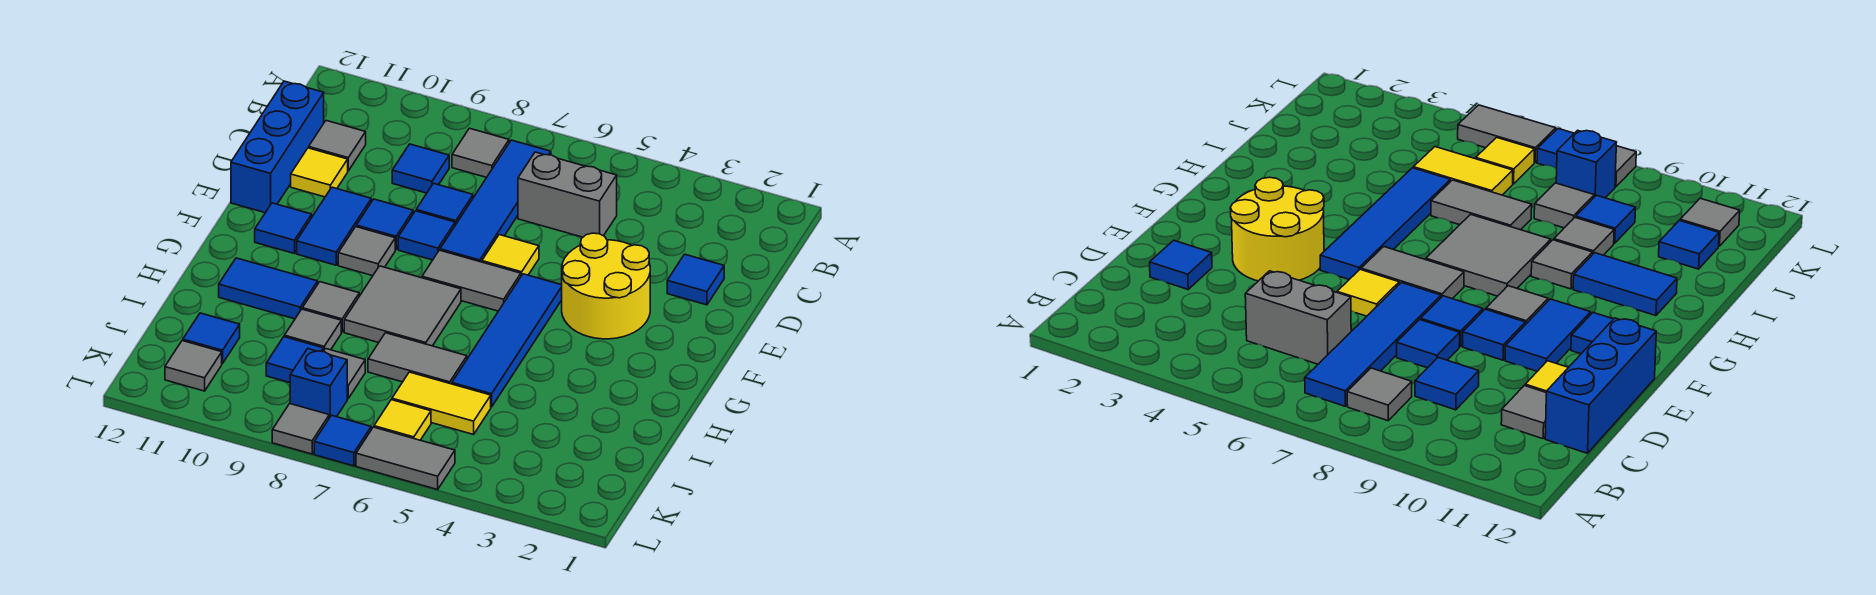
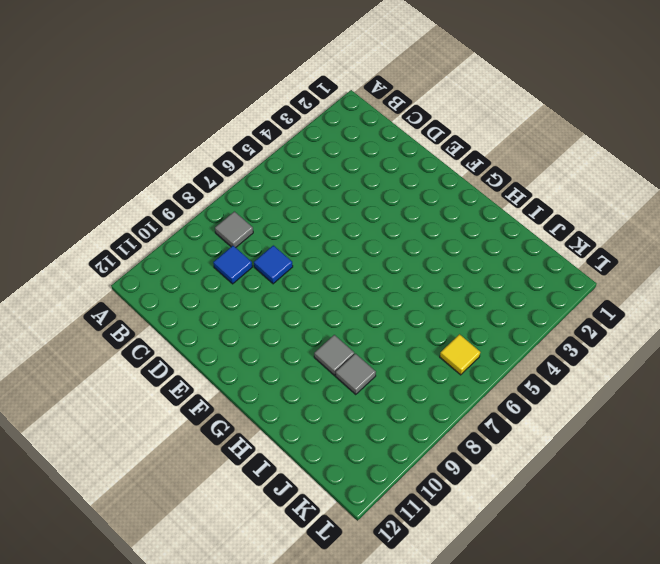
none -> blue 1x4 tile [440,140,551,262]
none -> grey 1x2 brick [518,152,617,237]
none -> grey 1x1 tile [309,121,366,171]
none -> blue 1x3 brick [231,81,324,213]

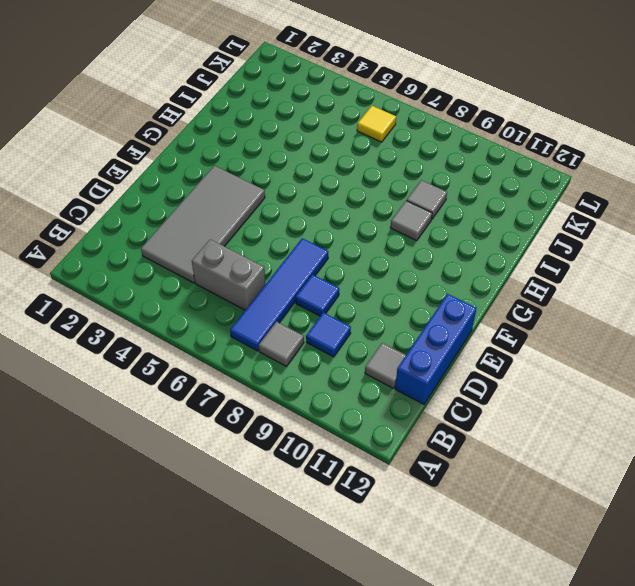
grey 2x4 tile [141,166,265,283] -> yellow 2x2 round brick [562,233,650,339]
none -> blue 1x1 tile [667,254,724,305]
none -> yellow 1x1 tile [291,148,348,197]
none -> yellow 1x1 tile [482,235,539,276]
none -> blue 1x1 tile [398,211,455,260]

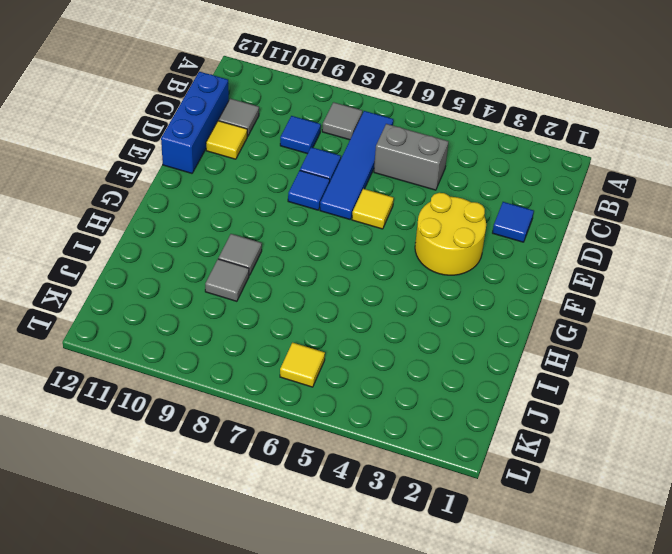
none -> blue 1x1 tile [356,199,413,250]
none -> blue 1x2 tile [297,187,371,265]
none -> blue 1x4 tile [452,274,562,407]
none -> grey 1x2 tile [422,250,521,311]

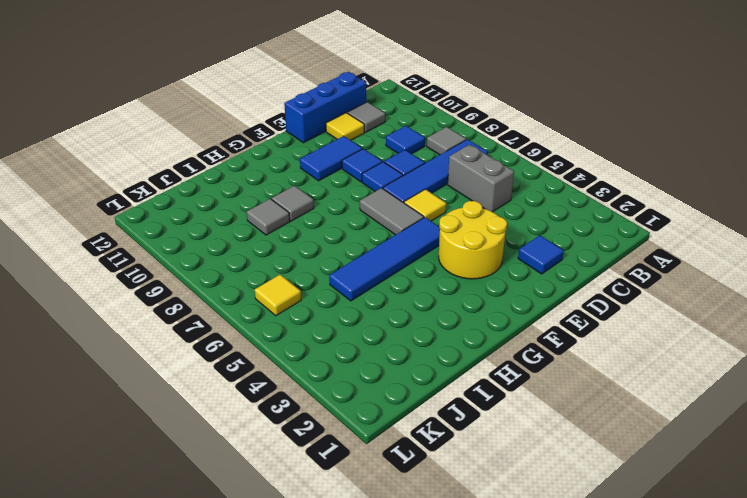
none -> grey 1x1 tile [338,227,395,276]
none -> blue 1x1 tile [255,203,312,254]
none -> grey 2x2 tile [344,266,461,346]
none -> blue 1x2 tile [219,258,318,319]

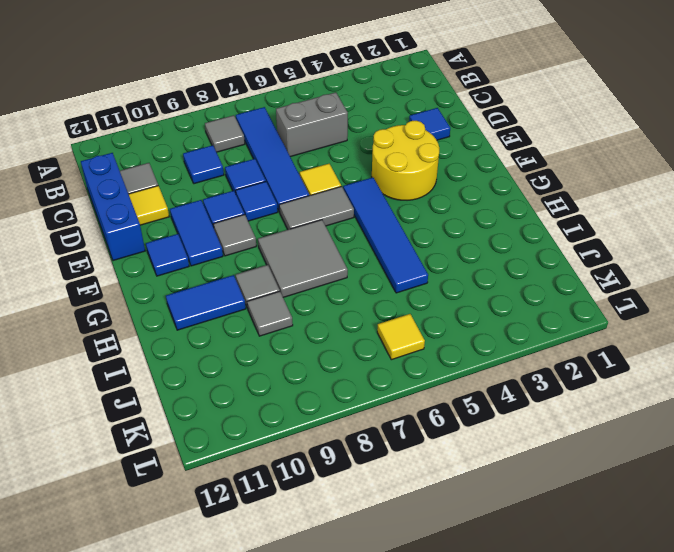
none -> grey 1x2 tile [368,333,467,384]
none -> yellow 1x2 tile [392,372,491,434]
none -> grey 1x1 tile [323,349,365,399]
none -> blue 1x1 tile [266,337,323,383]

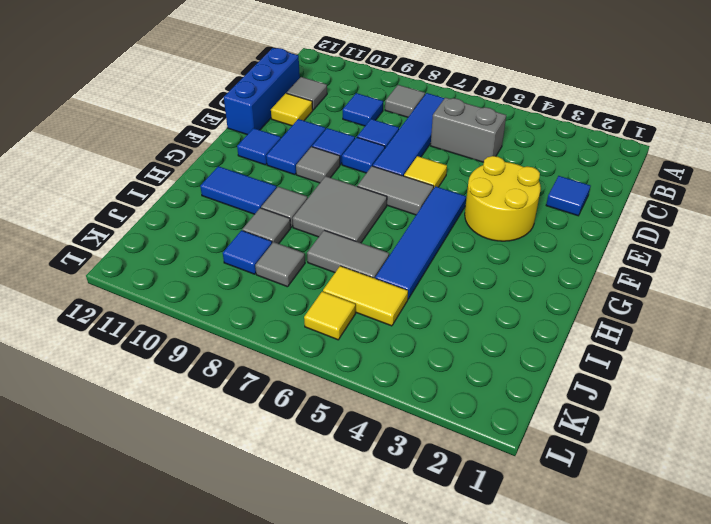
none -> blue 1x1 tile [183,313,240,364]
none -> blue 1x1 brick [290,349,347,418]
none -> grey 1x1 tile [165,341,222,391]
none -> grey 1x2 tile [356,427,455,490]

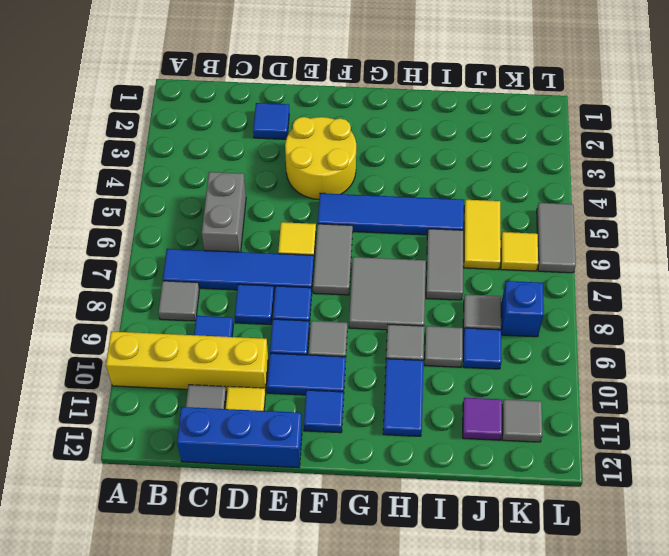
yellow 1x4 brick [106,331,268,393] -> none
purple 1x1 tile [463,398,502,440] -> blue 1x1 tile [183,313,240,364]
none -> blue 1x1 tile [314,415,371,466]
none -> grey 1x1 tile [272,404,329,454]

